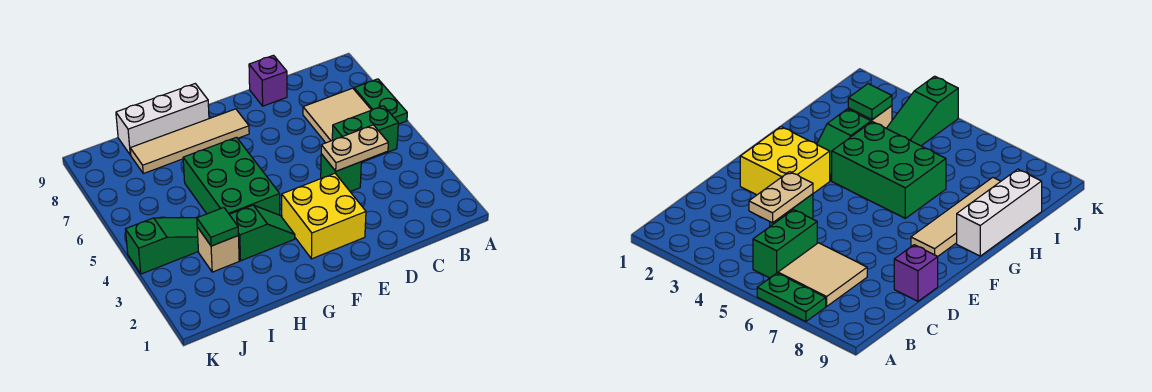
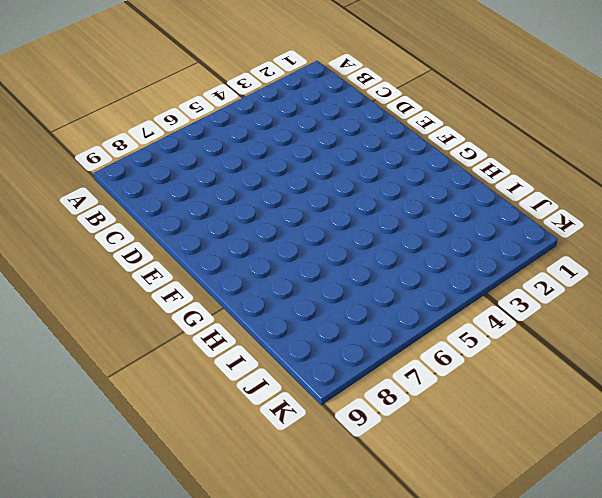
none -> green 1x2 plate [354,79,407,124]
none -> green 1x2 brick [332,106,398,163]
none -> tan 2x2 tile [303,88,371,143]

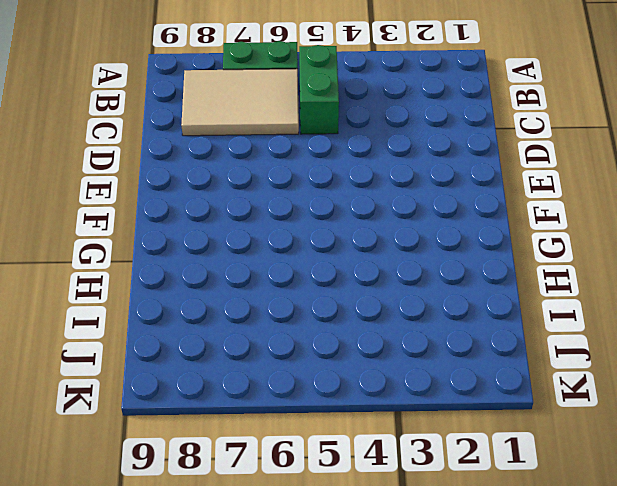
tan 2x3 tile [181,69,299,136] -> tan 2x2 tile [303,88,371,143]
none -> green 1x1 brick [321,154,361,192]
none -> purple 1x1 brick [249,55,287,106]
none -> yellow 2x2 brick [282,173,366,259]

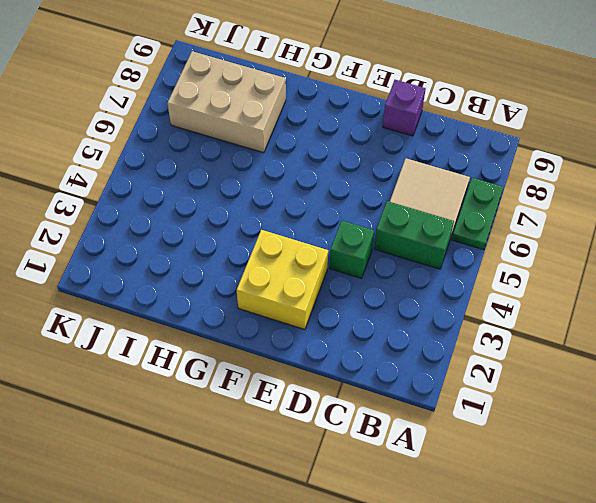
tan 2x3 brick [167,51,286,153] -> tan 1x4 tile [130,109,249,174]
none -> green 1x2 slope [229,205,295,261]
none -> green 2x3 brick [183,137,280,215]
none -> white 1x3 brick [116,84,209,155]

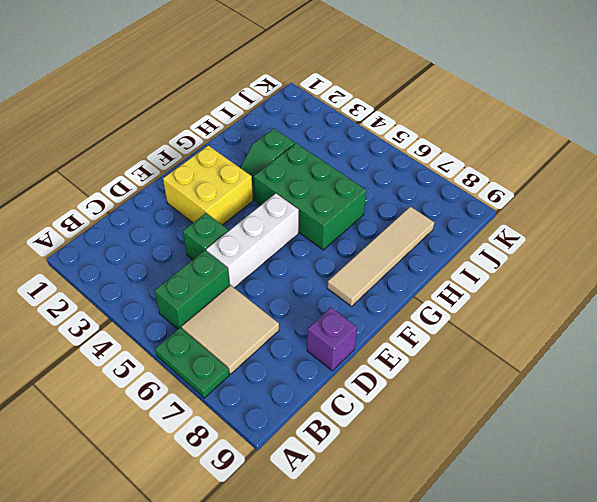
white 1x3 brick [206,194,299,288] -> white 1x3 brick moved to [116,84,209,155]
none -> tan 1x1 brick [197,227,239,272]
none -> green 1x3 slope [125,218,198,274]
none -> tan 1x2 plate [321,125,388,171]

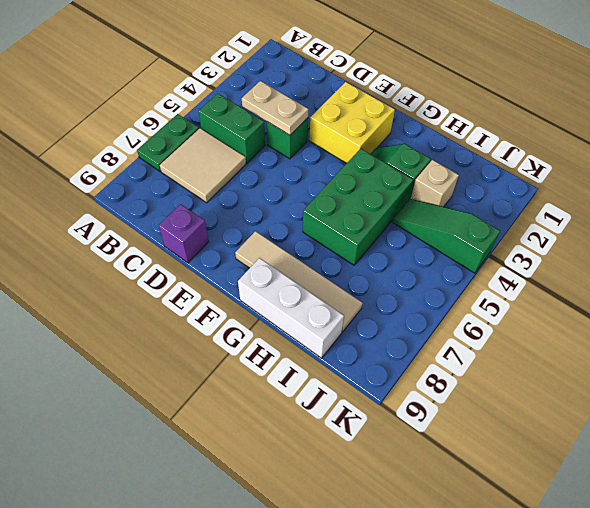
none -> green 1x1 tile [197,208,238,246]

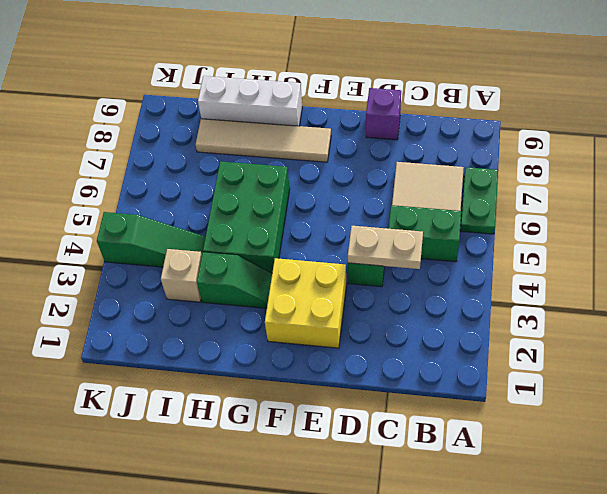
none -> green 1x1 tile [197,208,238,246]

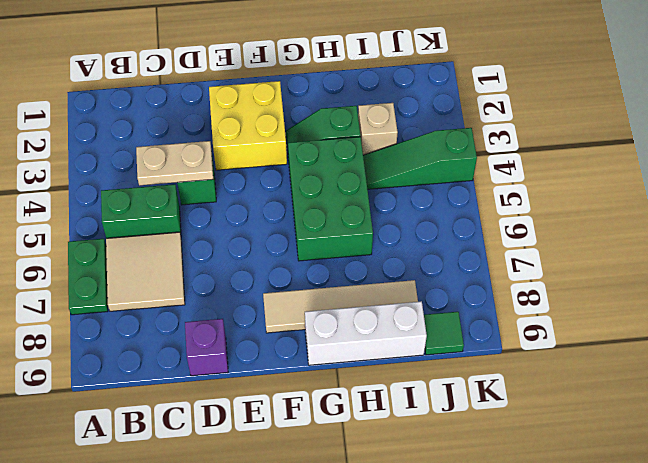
green 1x1 tile [424,312,464,355] -> green 1x1 tile moved to [197,208,238,246]

